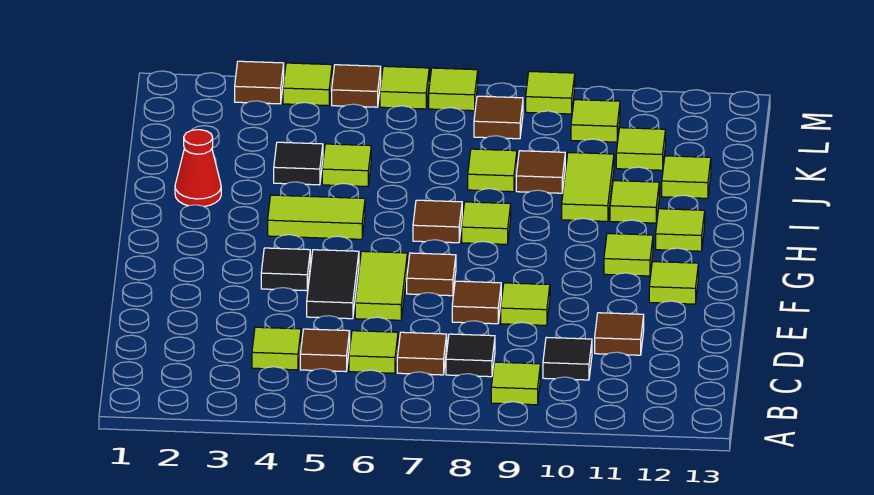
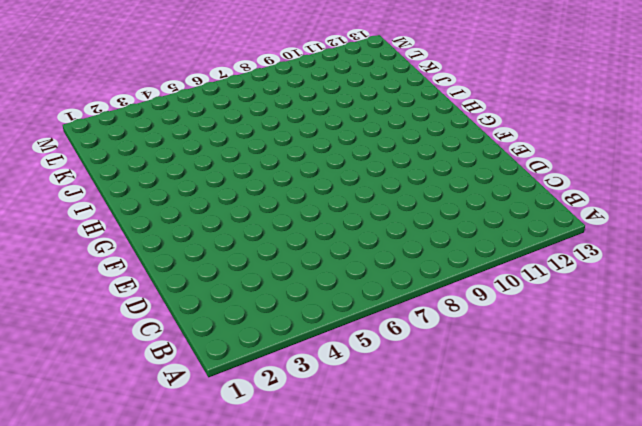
none -> lime 1x1 tile [491,362,540,405]
none -> lime 1x1 tile [252,327,301,370]
none -> brown 1x1 tile [300,329,350,372]
none -> lime 1x1 tile [349,331,398,373]

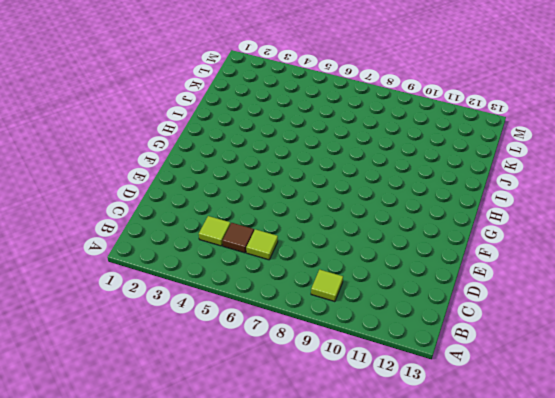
none -> brown 1x1 tile [397,332,447,375]
none -> black 1x1 tile [446,334,495,377]
none -> black 1x1 tile [543,337,592,380]
none -> brown 1x1 tile [595,313,644,355]

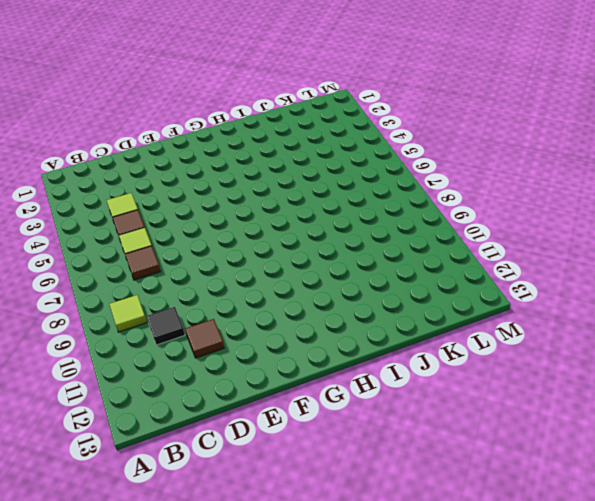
none -> black 1x1 tile [446,334,495,377]
none -> black 1x2 tile [307,250,359,319]
none -> lime 1x2 tile [355,251,407,320]
none -> brown 1x1 tile [452,281,501,324]

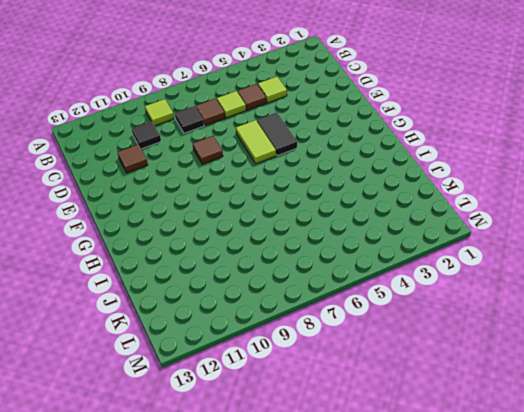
none -> lime 1x1 tile [501,283,550,325]
none -> black 1x1 tile [261,248,310,291]
none -> brown 1x1 tile [407,253,456,296]
none -> lime 1x1 tile [649,262,698,304]

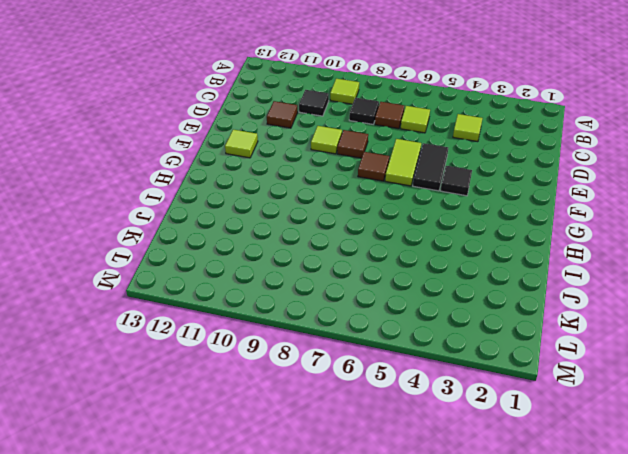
none -> brown 1x1 tile [300,329,350,372]
none -> lime 1x1 tile [604,233,653,276]
none -> lime 1x2 tile [268,195,365,239]
none -> brown 1x1 tile [413,200,462,243]

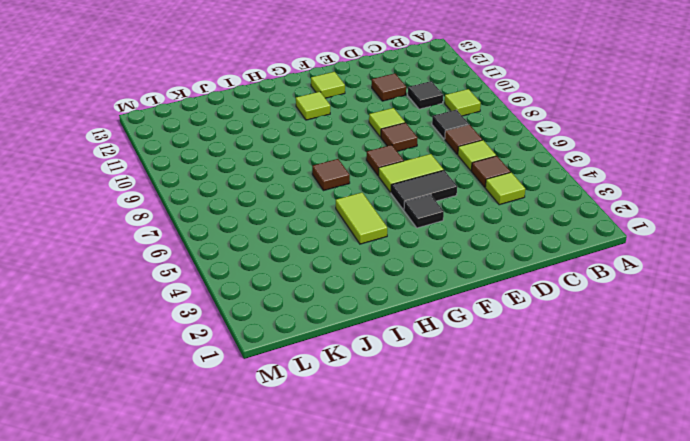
none -> lime 1x1 tile [462,202,511,244]
none -> lime 1x1 tile [656,209,705,251]
none -> red 1x1 cone [175,130,221,207]
none -> lime 1x2 tile [562,152,614,221]

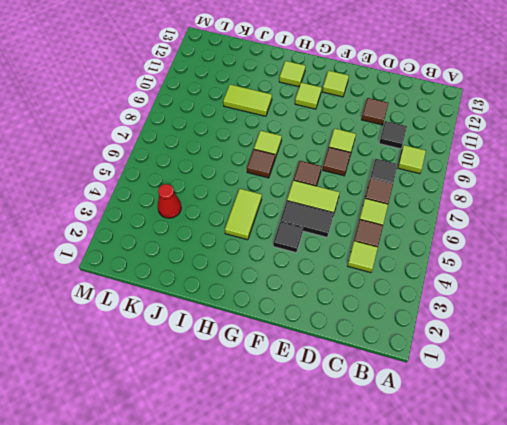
red 1x1 cone [158,184,181,218] -> red 1x1 cone moved to [175,130,221,207]
none -> lime 1x1 tile [610,181,659,223]
none -> black 1x1 tile [274,142,323,185]
none -> lime 1x1 tile [322,144,371,187]
none -> lime 1x1 tile [468,149,517,192]

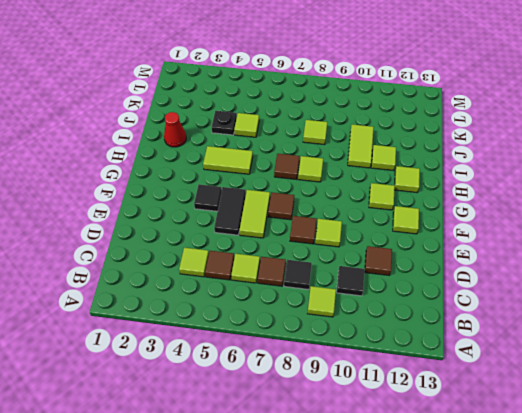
black 1x1 plate [212,111,237,135] -> black 1x1 tile [274,142,323,185]
none -> brown 1x1 tile [516,151,565,193]
none -> lime 1x1 tile [662,156,711,198]
none -> lime 1x1 tile [616,128,666,170]
none -> brown 1x1 tile [474,96,523,139]

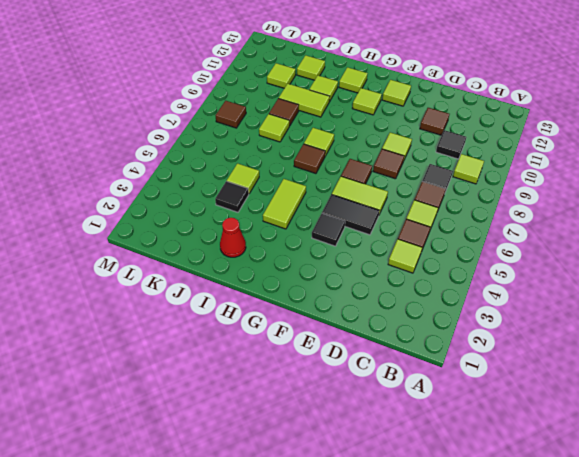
none -> lime 1x1 tile [571,100,620,142]
none -> brown 1x1 tile [235,61,284,104]
none -> lime 1x1 tile [283,63,332,106]
none -> brown 1x1 tile [332,65,381,107]

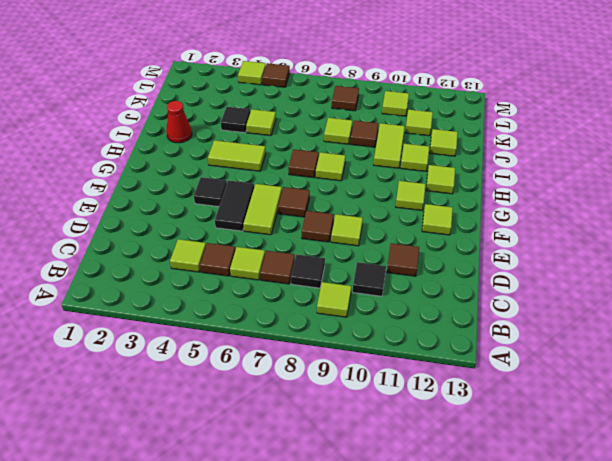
none -> brown 1x1 tile [235,61,284,104]
none -> lime 1x1 tile [380,66,429,109]
none -> lime 1x1 tile [429,68,478,111]
none -> lime 1x1 tile [526,71,575,114]

